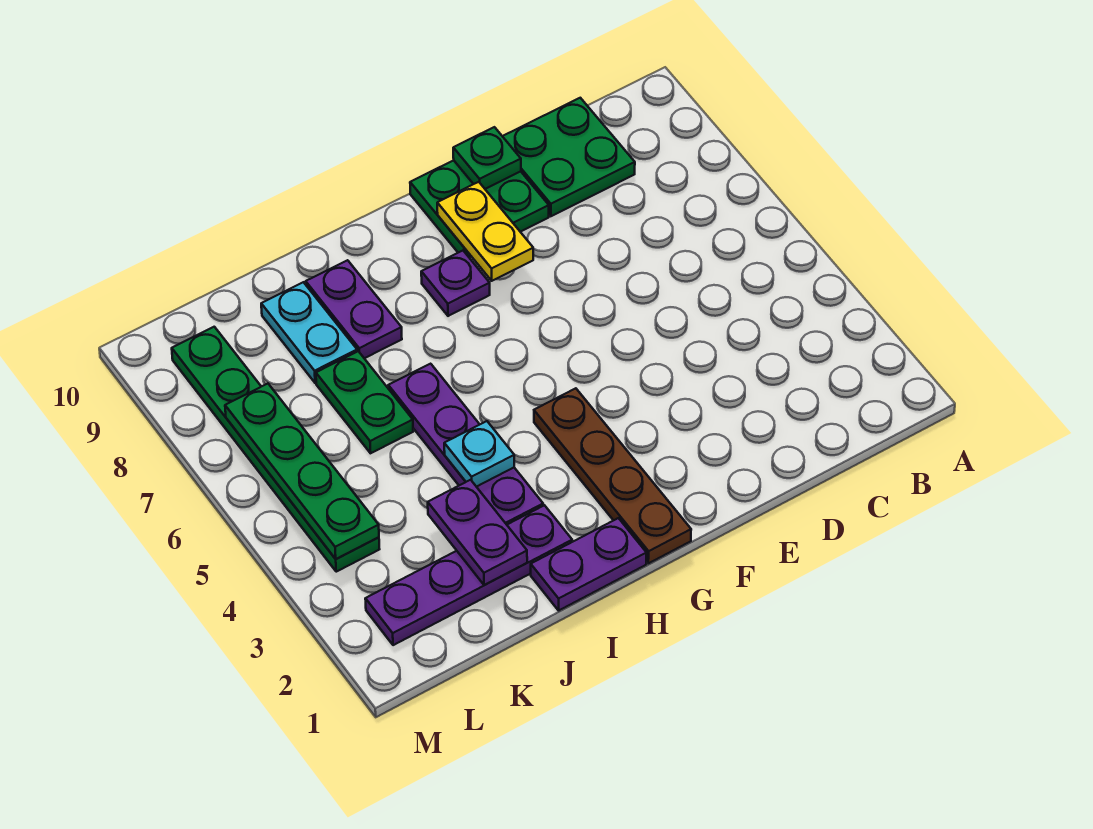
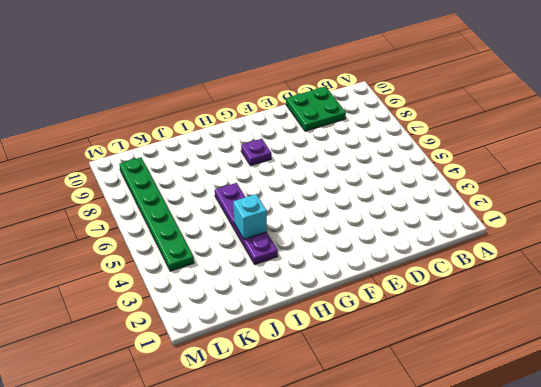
cyan 1x1 brick [233,194,267,239] -> cyan 1x1 plate [444,421,514,487]
none -> green 2x2 plate [410,160,549,257]
none -> brown 1x4 plate [534,388,691,563]
none -> purple 1x2 plate [531,518,646,610]

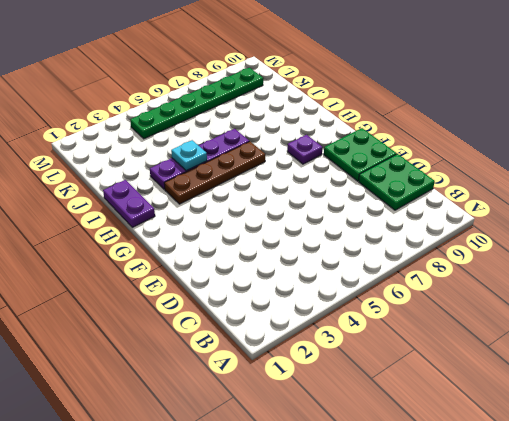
brown 1x4 plate [164,142,265,204] -> brown 1x4 plate moved to [534,388,691,563]
none -> purple 1x4 plate [365,505,572,645]
none -> purple 1x2 plate [306,260,402,358]
none -> green 1x2 plate [316,351,413,453]

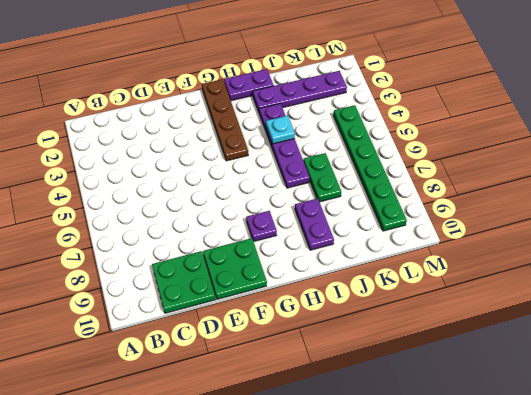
none -> cyan 1x2 plate [261,282,357,383]
none -> green 1x1 plate [453,127,521,189]
none -> yellow 1x2 plate [437,182,533,281]

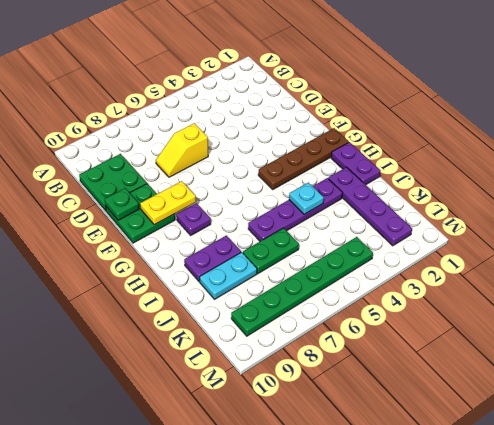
yellow 1x2 slope [156,123,208,177] -> none
none -> purple 1x2 plate [428,480,527,585]
none -> green 1x4 plate [225,384,379,559]

